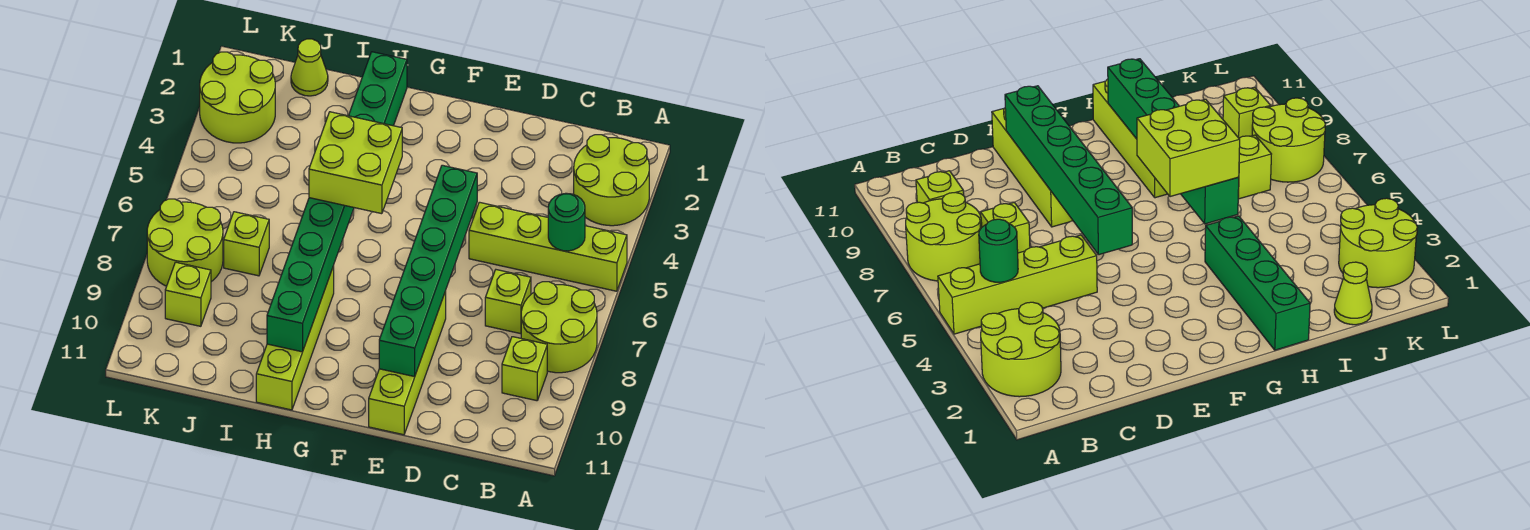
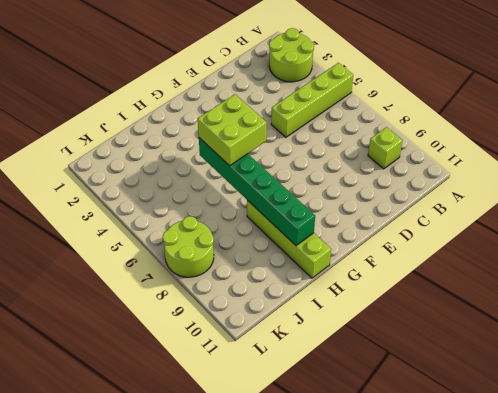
none -> lime 2x2 round brick [521,282,597,373]
none -> lime 1x1 brick [485,270,531,334]
none -> lime 1x4 brick [369,291,446,435]

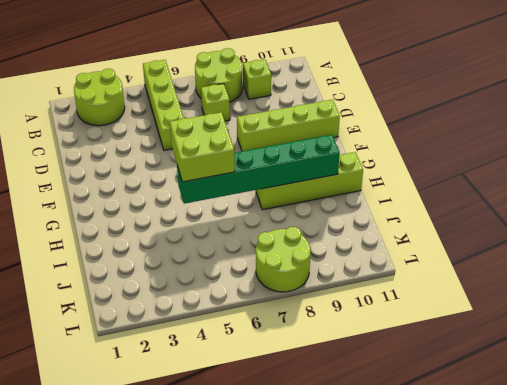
none -> green 1x4 brick [349,52,407,126]
none -> lime 1x1 cone [291,39,328,96]
none -> lime 1x1 brick [224,212,269,276]

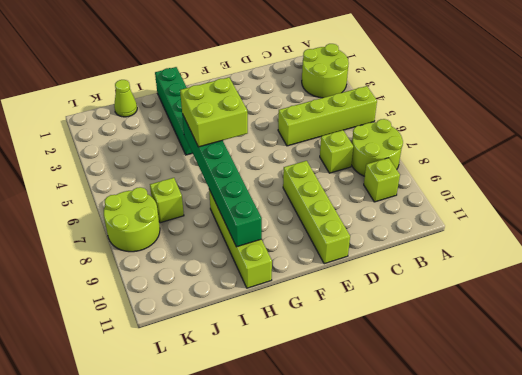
none -> lime 2x2 round brick [200,52,275,143]
none -> lime 1x1 brick [165,262,211,326]
none -> green 1x1 round brick [548,193,585,251]

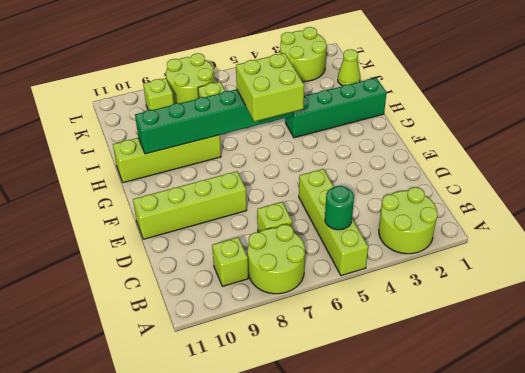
none -> green 1x6 brick [379,165,477,377]

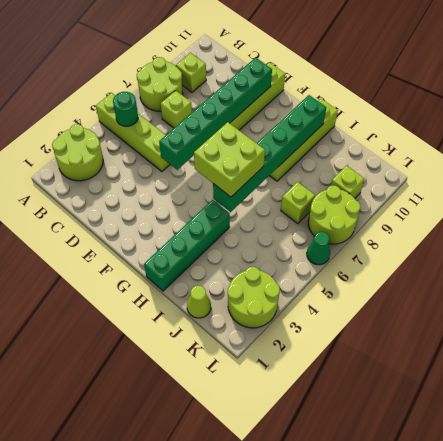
green 1x1 cone [307,232,330,265] -> none

